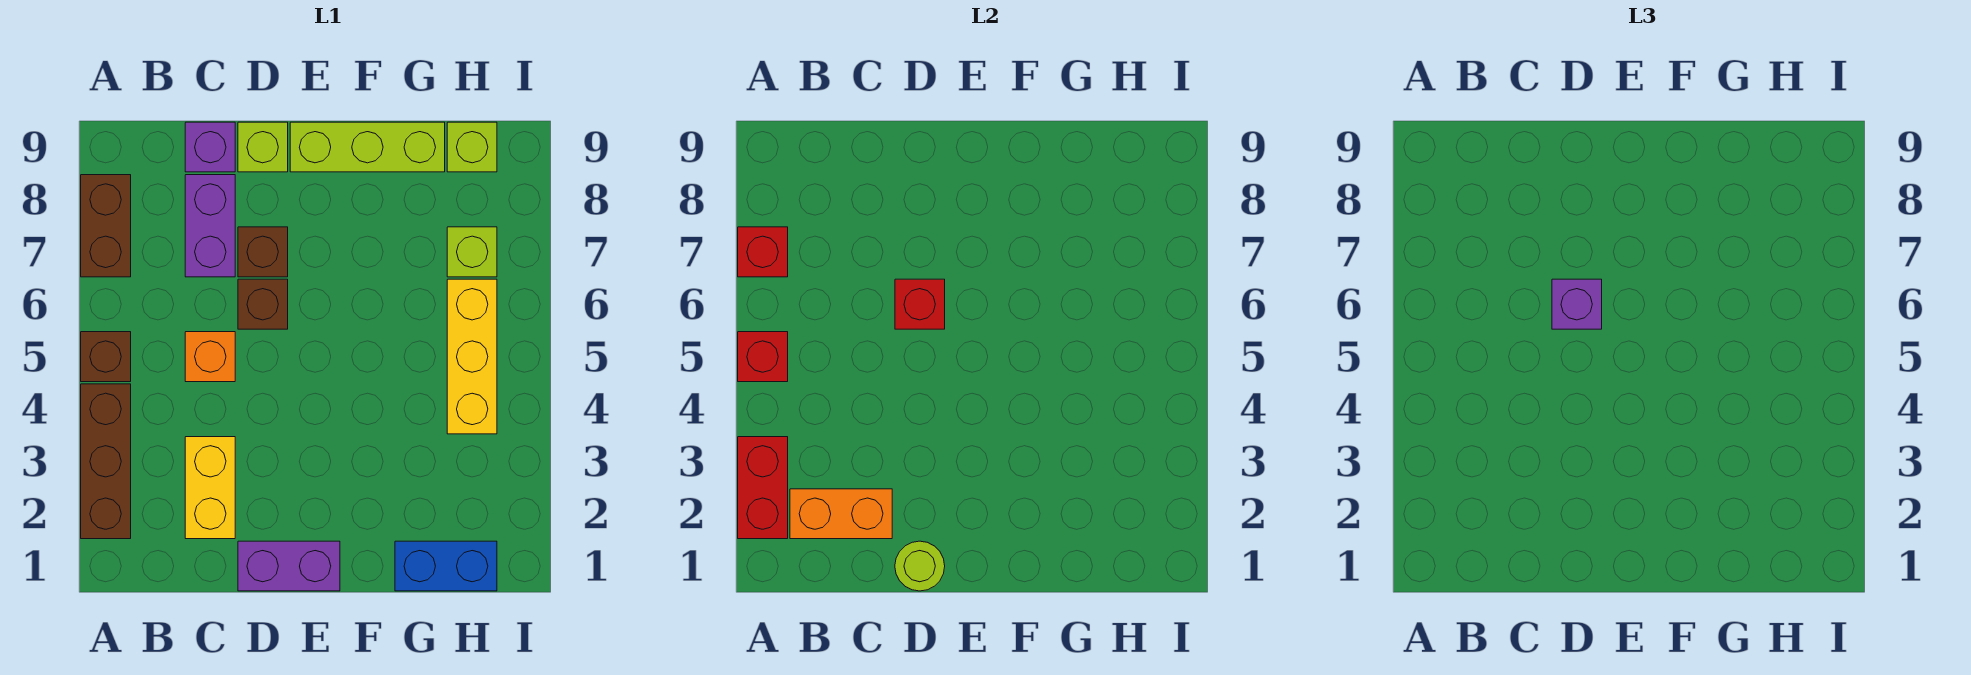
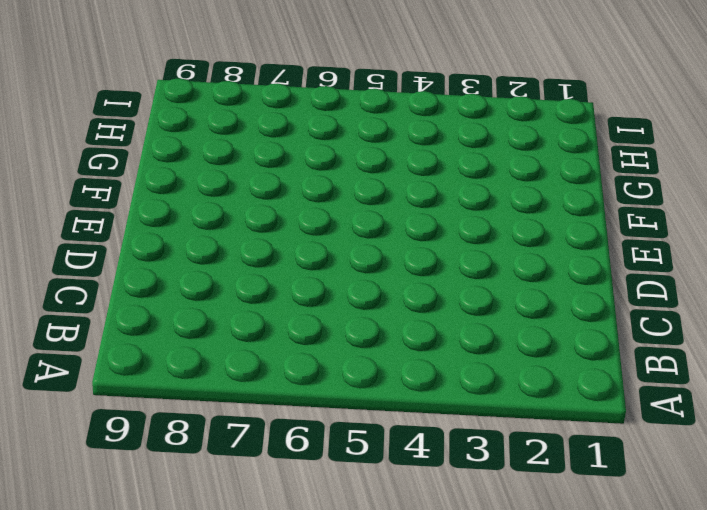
none -> brown 1x3 brick [81,384,131,539]
none -> brown 1x1 brick [81,332,131,382]
none -> brown 1x2 brick [81,175,131,277]

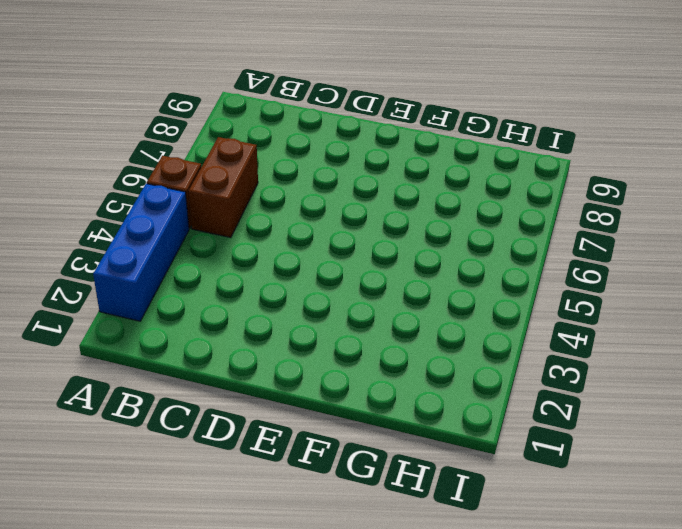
blue 1x3 brick [93,184,189,321] -> brown 1x3 brick [81,384,131,539]
brown 1x2 brick [188,137,258,237] -> brown 1x2 brick moved to [81,175,131,277]
none -> yellow 1x2 brick [185,437,235,539]
none -> orange 1x1 brick [185,332,235,382]
none -> purple 1x2 brick [185,175,235,277]

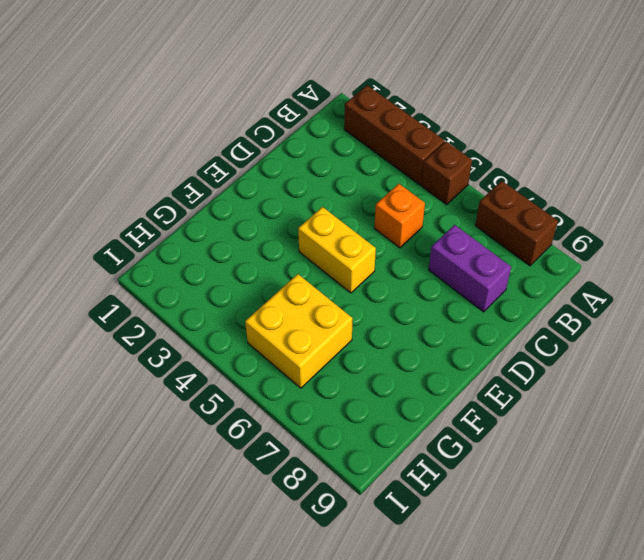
yellow 1x2 brick [298,207,376,293] -> yellow 1x2 brick moved to [185,437,235,539]
yellow 2x2 brick [245,274,353,388] -> yellow 1x3 brick [447,279,497,434]
none -> purple 1x1 brick [185,122,235,172]
none -> purple 1x2 brick [238,541,340,591]
none -> brown 1x1 brick [238,279,288,329]

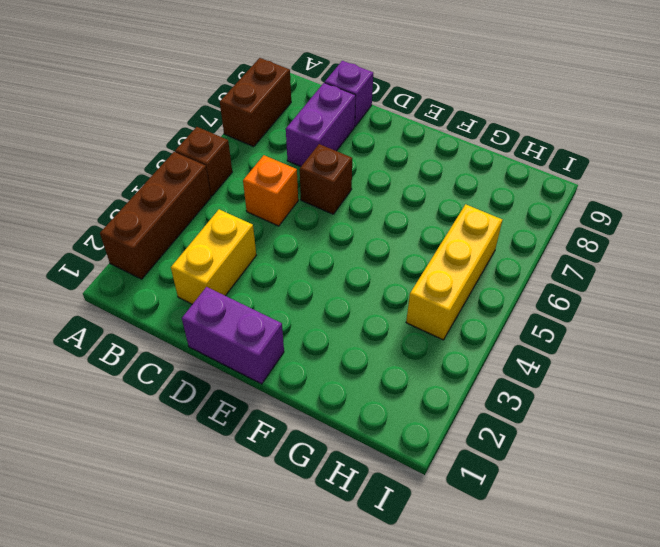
none -> brown 1x1 brick [238,227,288,277]
none -> lime 1x1 brick [238,122,288,172]
none -> lime 1x3 brick [290,122,445,172]

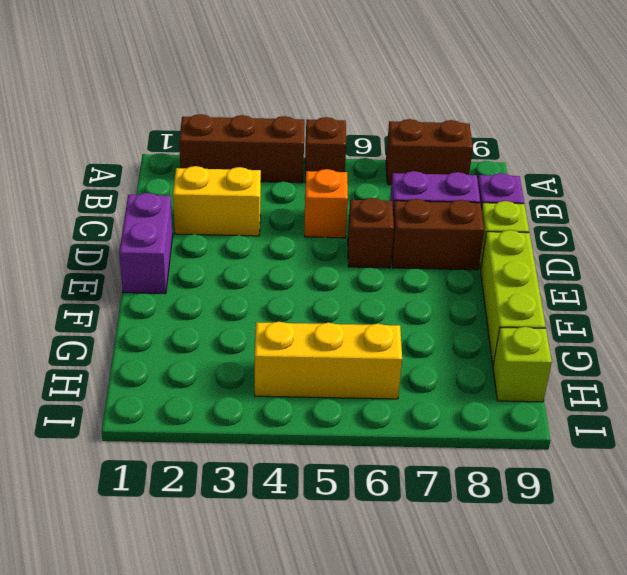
brown 1x2 brick [392,199,484,270] -> brown 1x1 brick [238,227,288,277]
none -> blue 1x2 brick [395,541,497,591]
none -> lime 1x1 brick [447,227,497,277]
none -> red 1x2 brick [738,437,788,539]

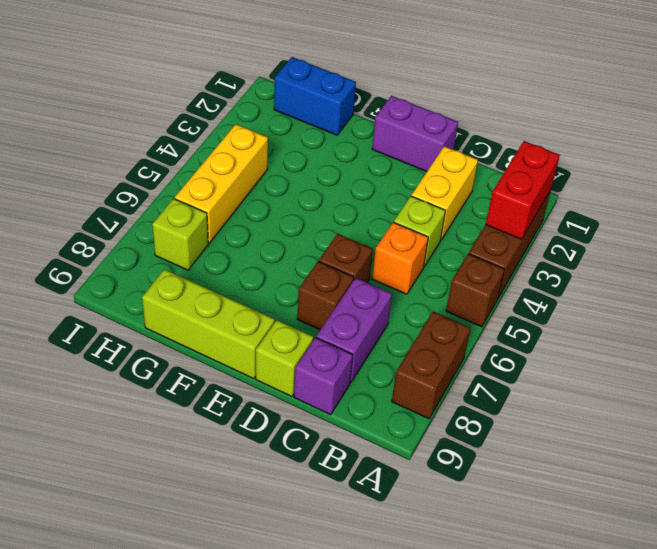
lime 1x1 brick [394,196,445,266] -> lime 1x1 brick moved to [447,122,497,172]
none -> red 1x1 brick [738,332,788,382]
none -> red 1x1 brick [738,227,788,277]
none -> orange 1x2 brick [790,489,892,539]

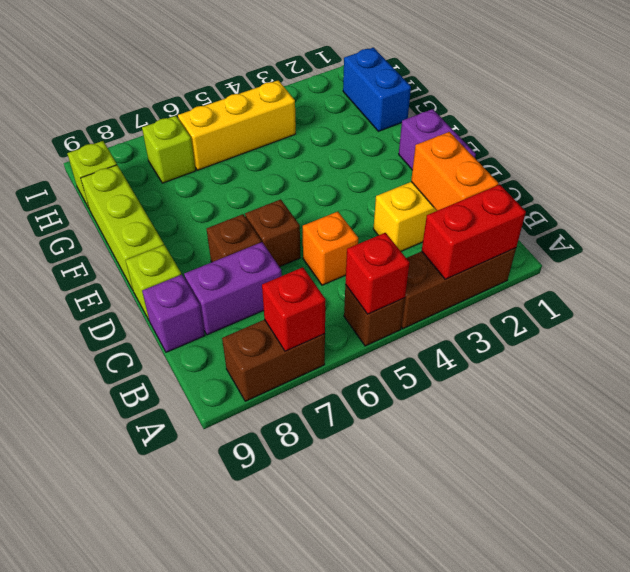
none -> lime 1x1 round brick [895,541,945,591]
none -> red 1x1 brick [895,279,945,329]
none -> purple 1x1 brick [1552,279,1602,329]

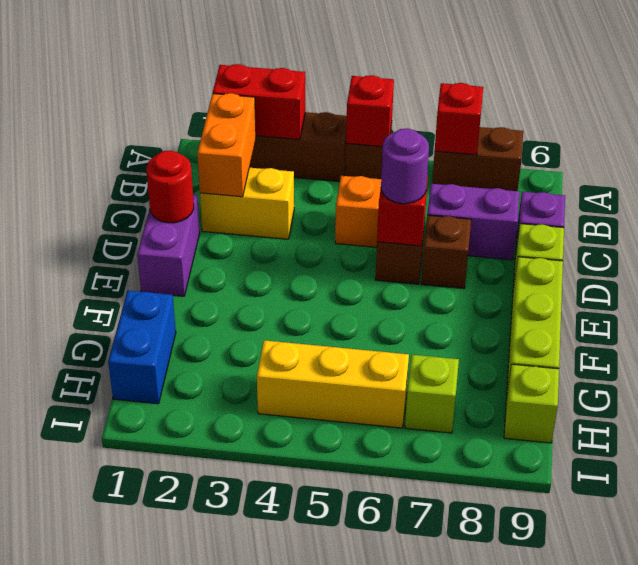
red 1x1 round brick [146,151,194,223] -> lime 1x1 round brick [895,541,945,591]
purple 1x1 round brick [381,128,429,204] -> purple 1x1 brick [1552,279,1602,329]

